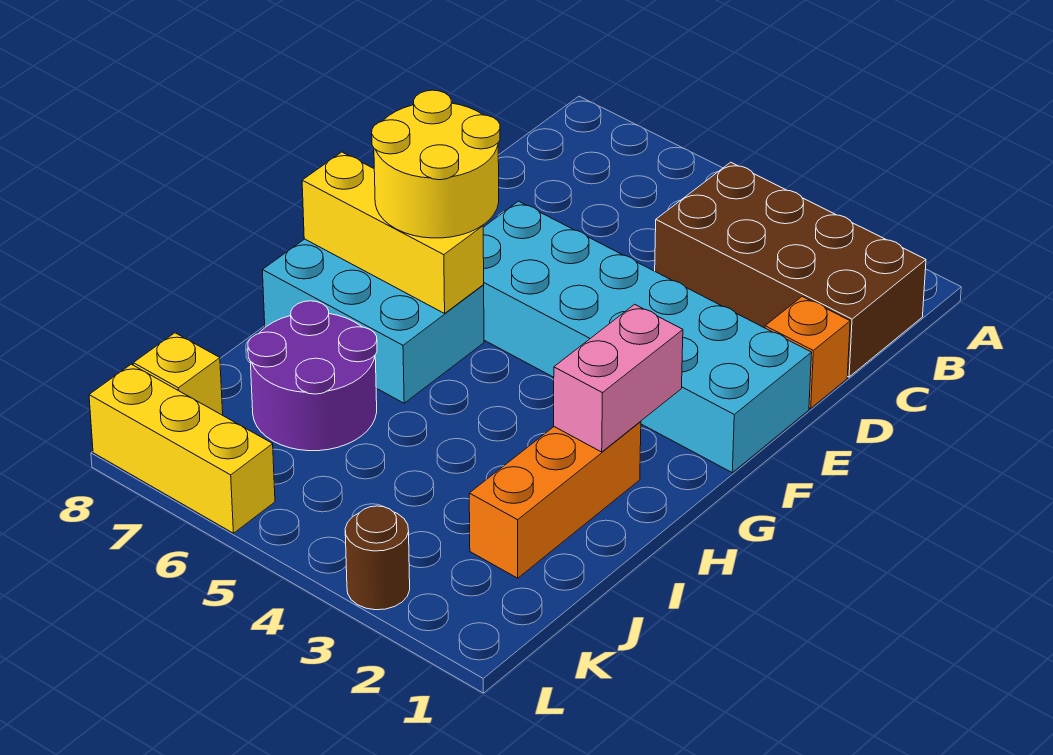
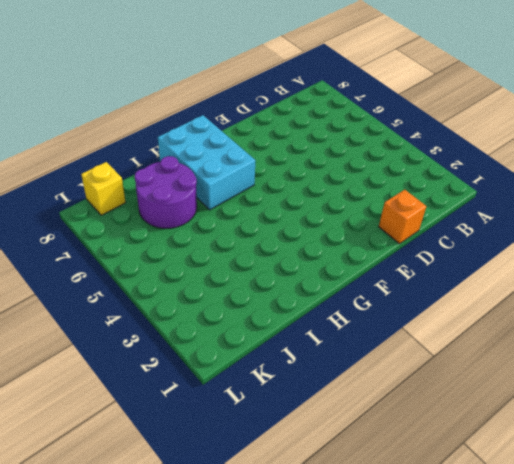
none -> brown 2x4 brick [655,162,926,377]
none -> cyan 2x6 brick [483,201,812,473]
none -> orange 1x3 brick [469,421,641,578]

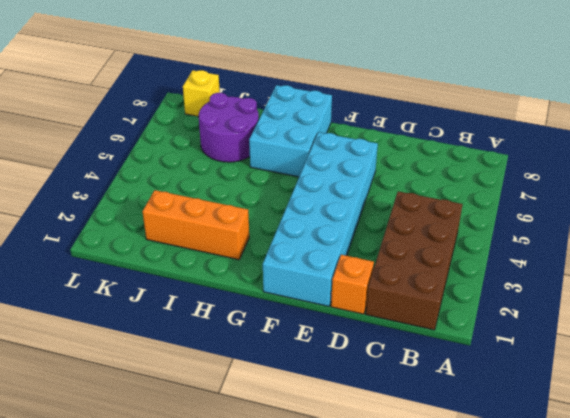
none -> brown 1x1 round brick [345,506,410,610]
none -> yellow 1x3 brick [89,364,275,533]
none -> pink 1x2 brick [554,304,683,452]

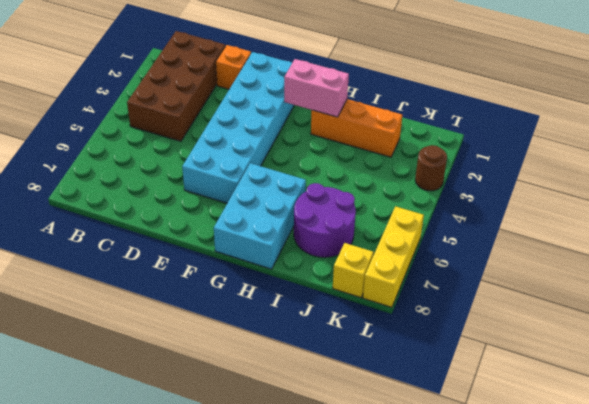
none -> yellow 1x3 brick [302,152,484,313]
none -> yellow 2x2 round brick [372,90,500,238]

